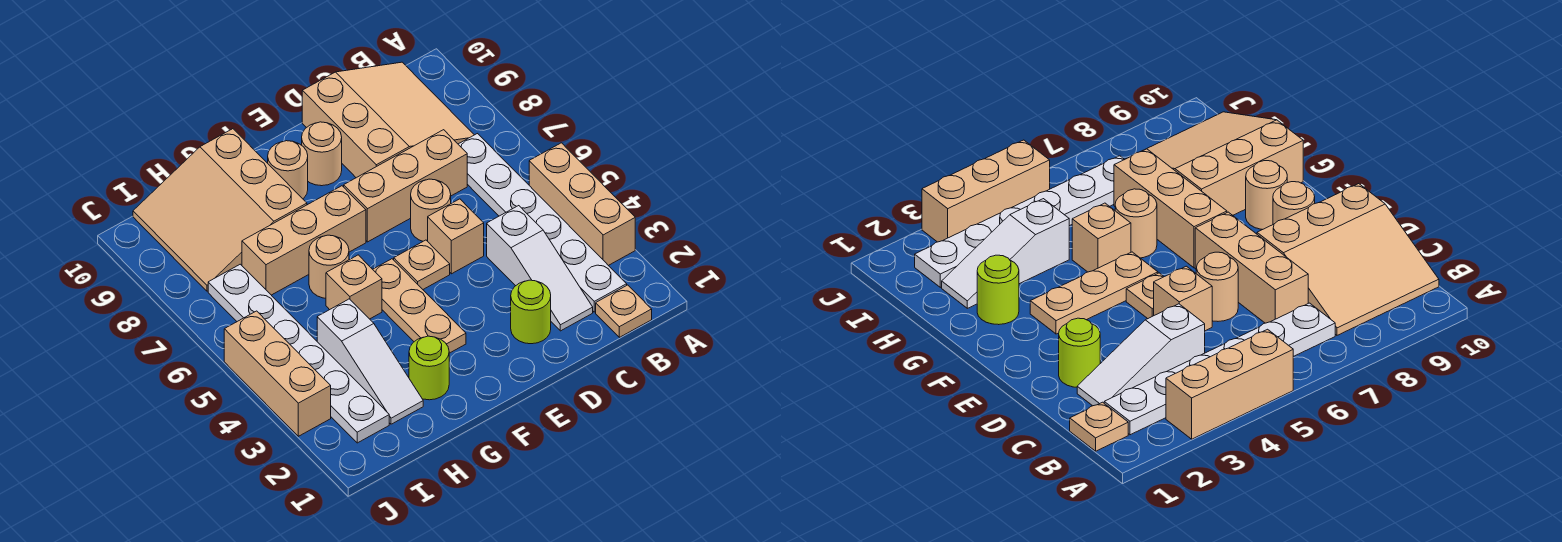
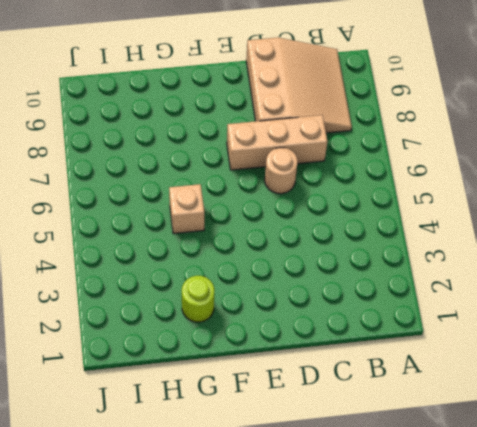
none -> tan 1x3 brick [529,143,635,266]
none -> tan 1x1 plate [596,285,652,337]
none -> white 1x6 plate [458,134,627,312]

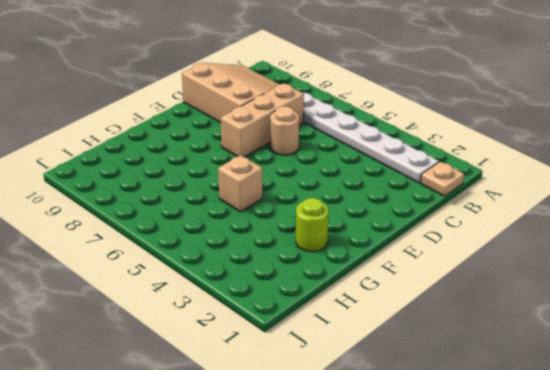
none -> tan 1x3 brick [529,143,635,266]
none -> white 1x3 slope [487,206,593,331]
none -> lime 1x1 round brick [511,280,551,344]

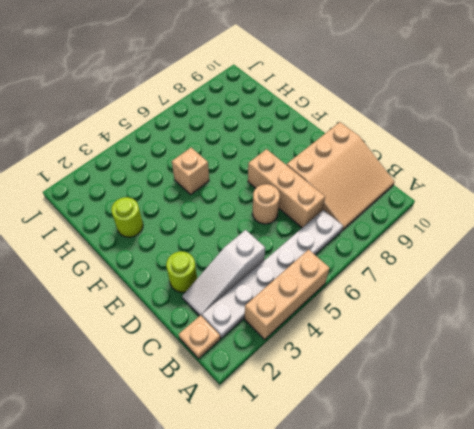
none -> tan 1x1 brick [428,199,484,274]
none -> tan 1x1 plate [394,240,450,289]
none -> tan 1x1 round brick [302,122,342,186]

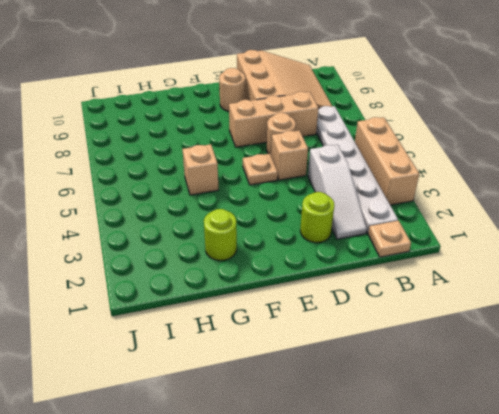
none -> tan 1x3 plate [373,259,466,353]
none -> tan 1x3 brick [242,186,366,295]
none -> tan 1x1 round brick [268,141,308,199]

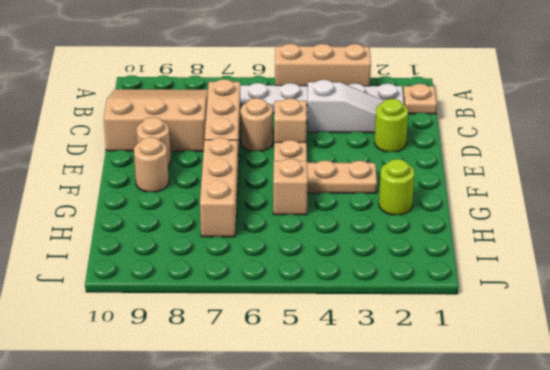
none -> tan 1x1 round brick [309,235,349,298]
none -> tan 3x3 slope [133,129,307,291]
none -> white 1x3 slope [317,299,423,424]

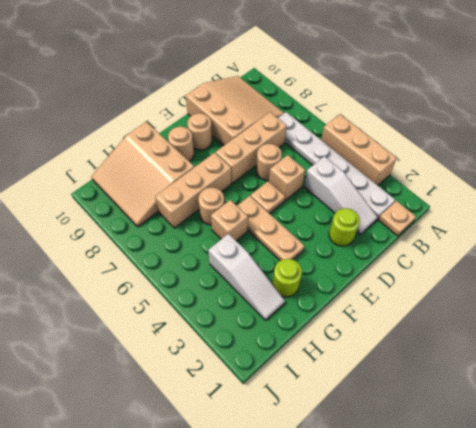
none -> white 1x6 plate [208,264,389,443]
none -> tan 1x3 brick [224,311,331,436]

